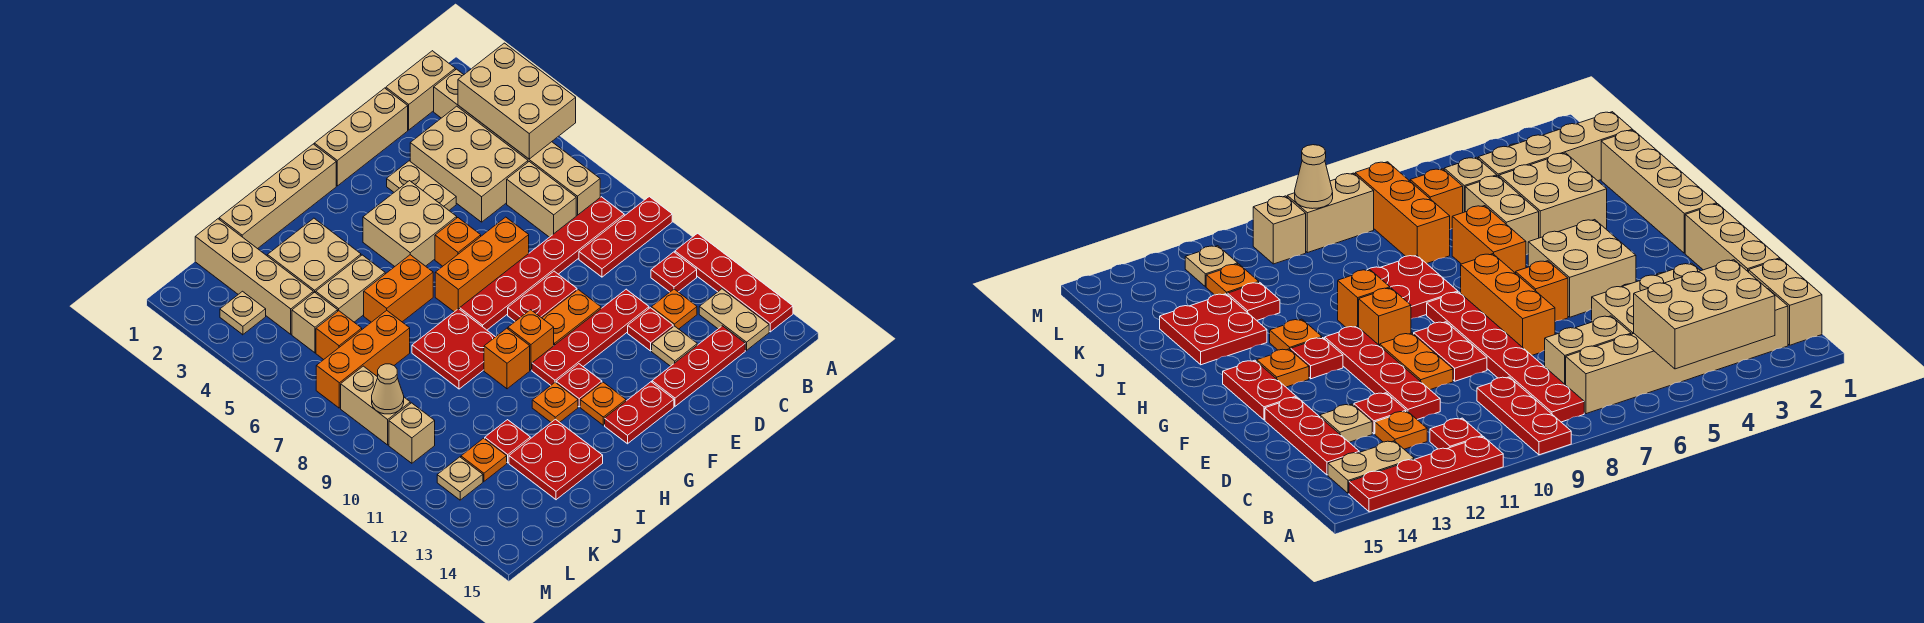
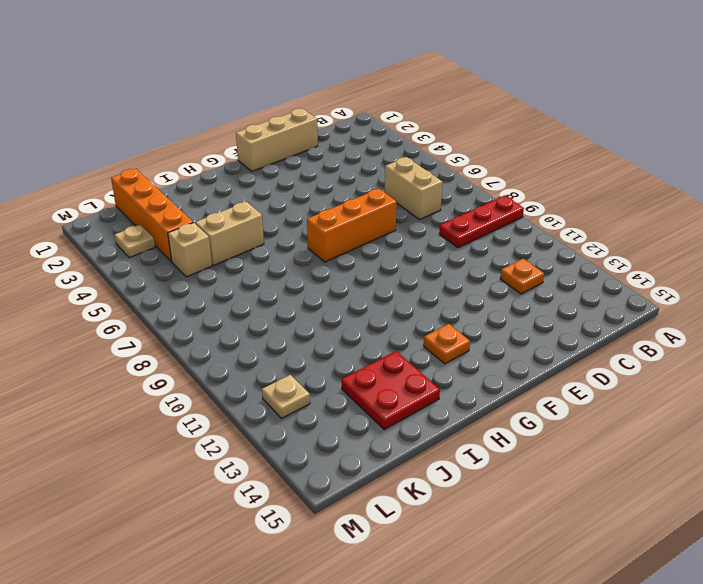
orange 1x4 brick [111,169,193,262] -> tan 1x4 brick [195,219,313,334]
none -> red 1x4 plate [675,233,793,332]
none -> tan 1x2 brick [386,51,455,130]
none -> tan 1x6 brick [434,69,600,216]
none -> red 1x6 plate [460,197,624,330]

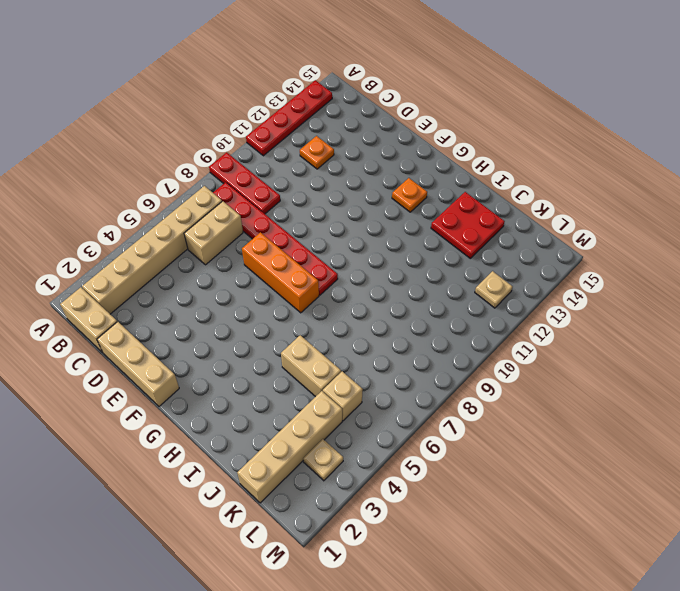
none -> red 1x1 plate [651,252,697,292]
none -> tan 1x2 plate [699,289,769,350]
none -> tan 2x3 brick [410,106,528,222]
none -> red 1x3 plate [652,326,745,406]

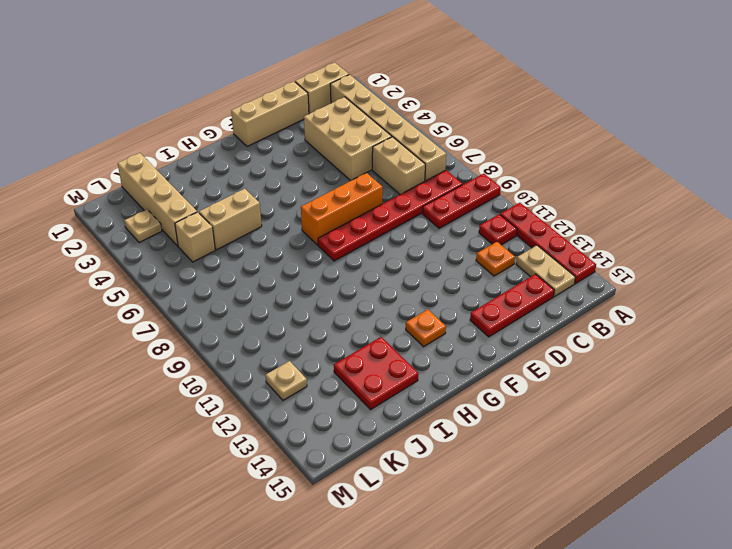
none -> red 1x4 plate [532,289,649,385]
none -> red 1x1 plate [628,308,673,351]
none -> tan 1x1 plate [652,326,697,366]
none -> tan 1x2 plate [387,161,456,210]

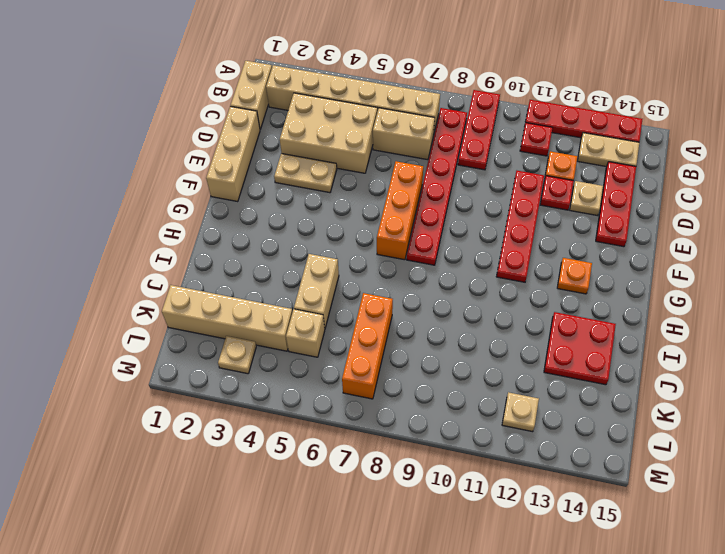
none -> red 1x2 plate [508,271,577,321]
none -> orange 1x2 plate [542,290,601,345]
none -> tan 2x2 brick [363,181,457,266]
none -> orange 1x1 brick [435,218,481,266]

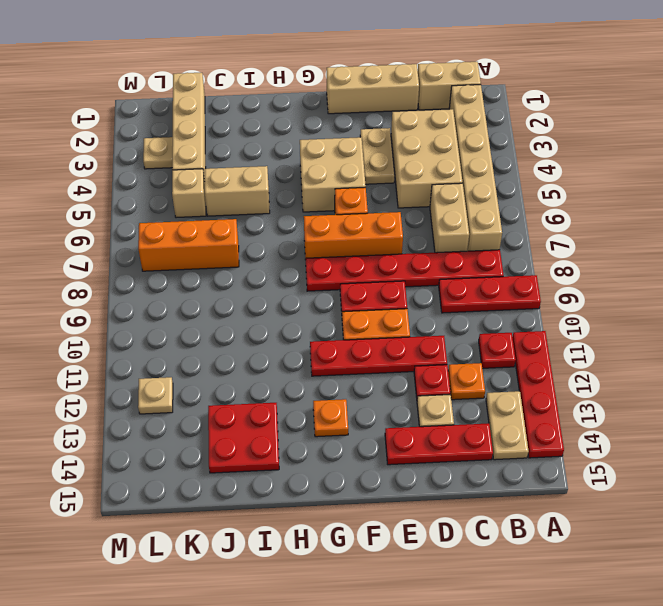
none -> red 1x2 plate [605,382,674,444]
none -> tan 1x4 brick [219,144,336,249]
none -> orange 1x1 brick [508,310,554,370]
none -> red 1x1 plate [556,364,602,407]

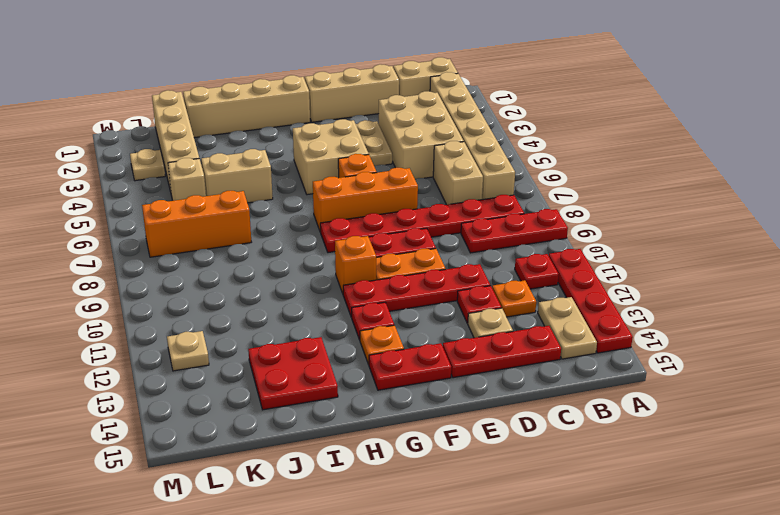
none -> orange 1x2 brick [364,255,433,322]
none -> red 2x2 plate [412,309,495,389]
none -> orange 1x1 brick [484,328,530,389]
none -> orange 1x1 plate [532,382,578,422]

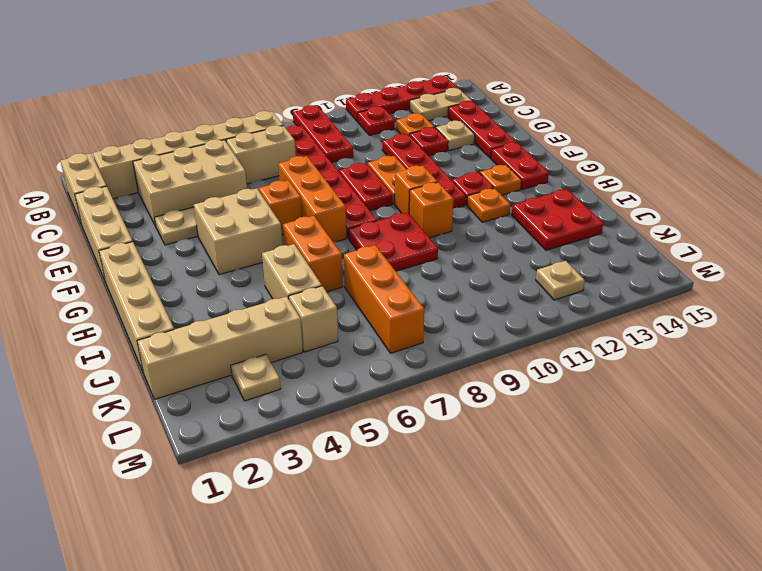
none -> tan 2x2 brick [267,218,361,293]
none -> red 1x1 plate [485,420,530,463]
none -> orange 1x1 brick [316,311,362,360]
none -> orange 1x1 plate [461,438,507,481]

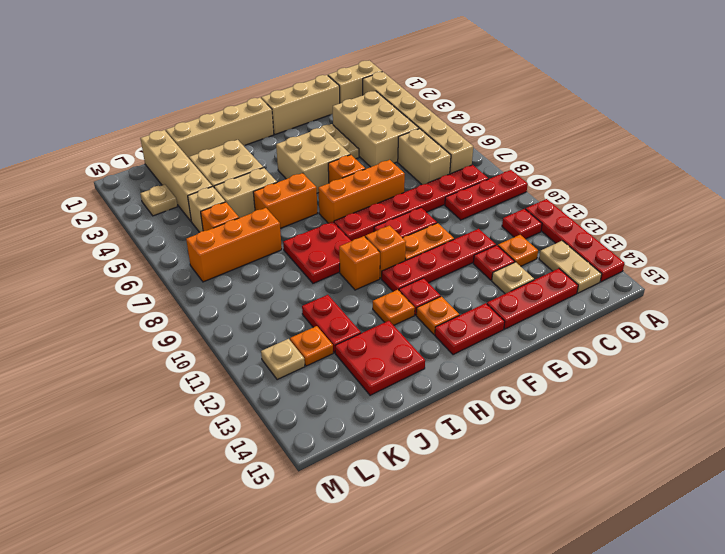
red 1x2 plate [302,295,361,353] -> red 1x1 plate [485,420,530,463]
none -> tan 1x2 brick [341,366,410,445]
none -> tan 1x1 brick [389,403,435,463]
none -> tan 2x3 brick [458,43,576,159]
none -> tan 1x1 cone [372,364,404,414]

